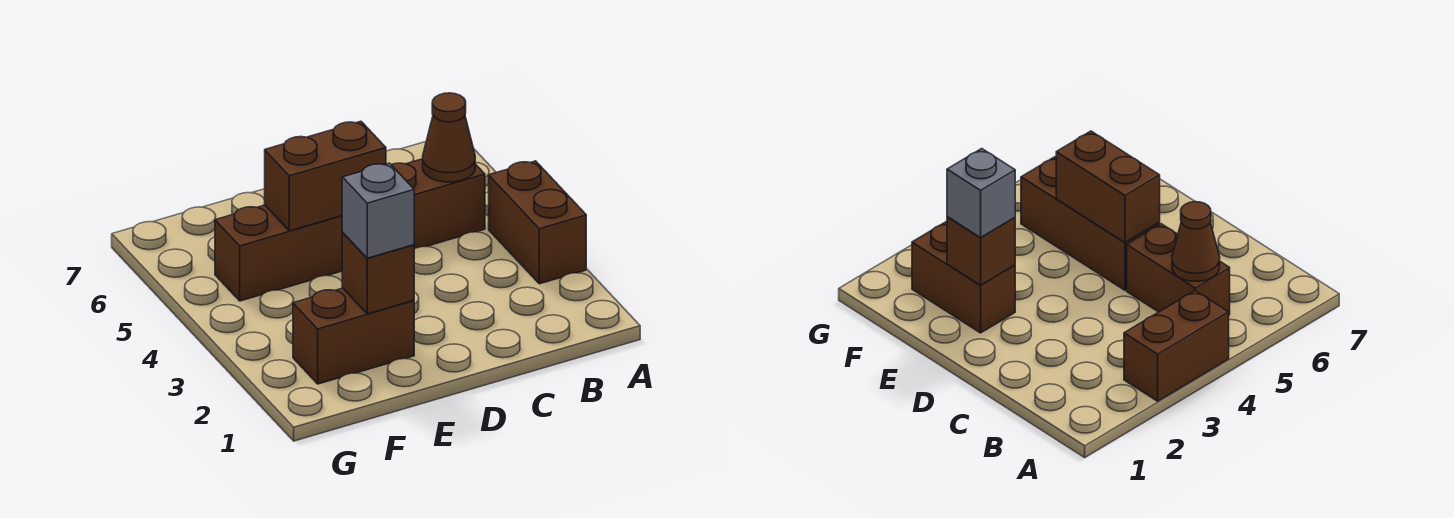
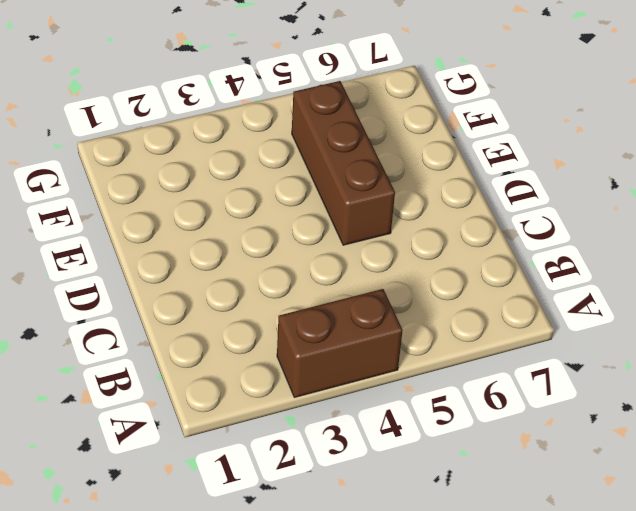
none -> brown 1x2 brick [392,159,485,249]
none -> brown 1x2 brick [293,288,414,384]

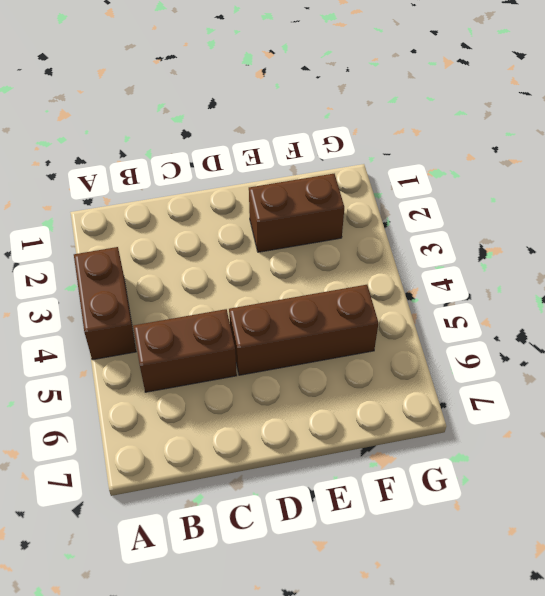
none -> brown 1x1 cone [423,93,475,182]
none -> brown 1x2 brick [265,121,386,231]

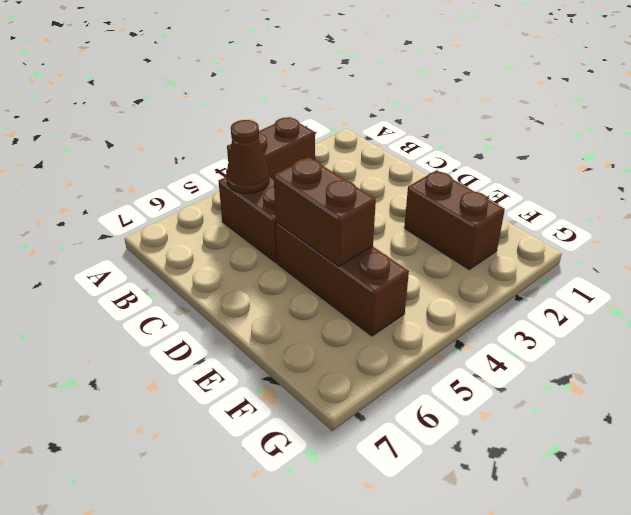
none -> brown 1x1 brick [342,233,414,314]
none -> grey 1x1 brick [342,163,414,258]

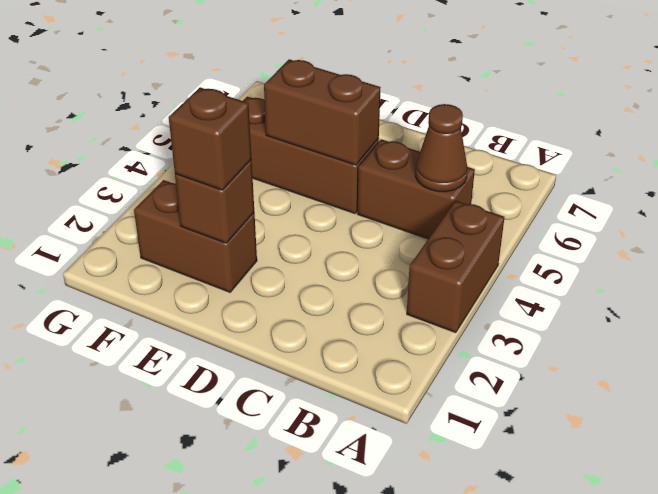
brown 1x1 brick [169,87,252,190] -> grey 1x1 brick [342,163,414,258]

